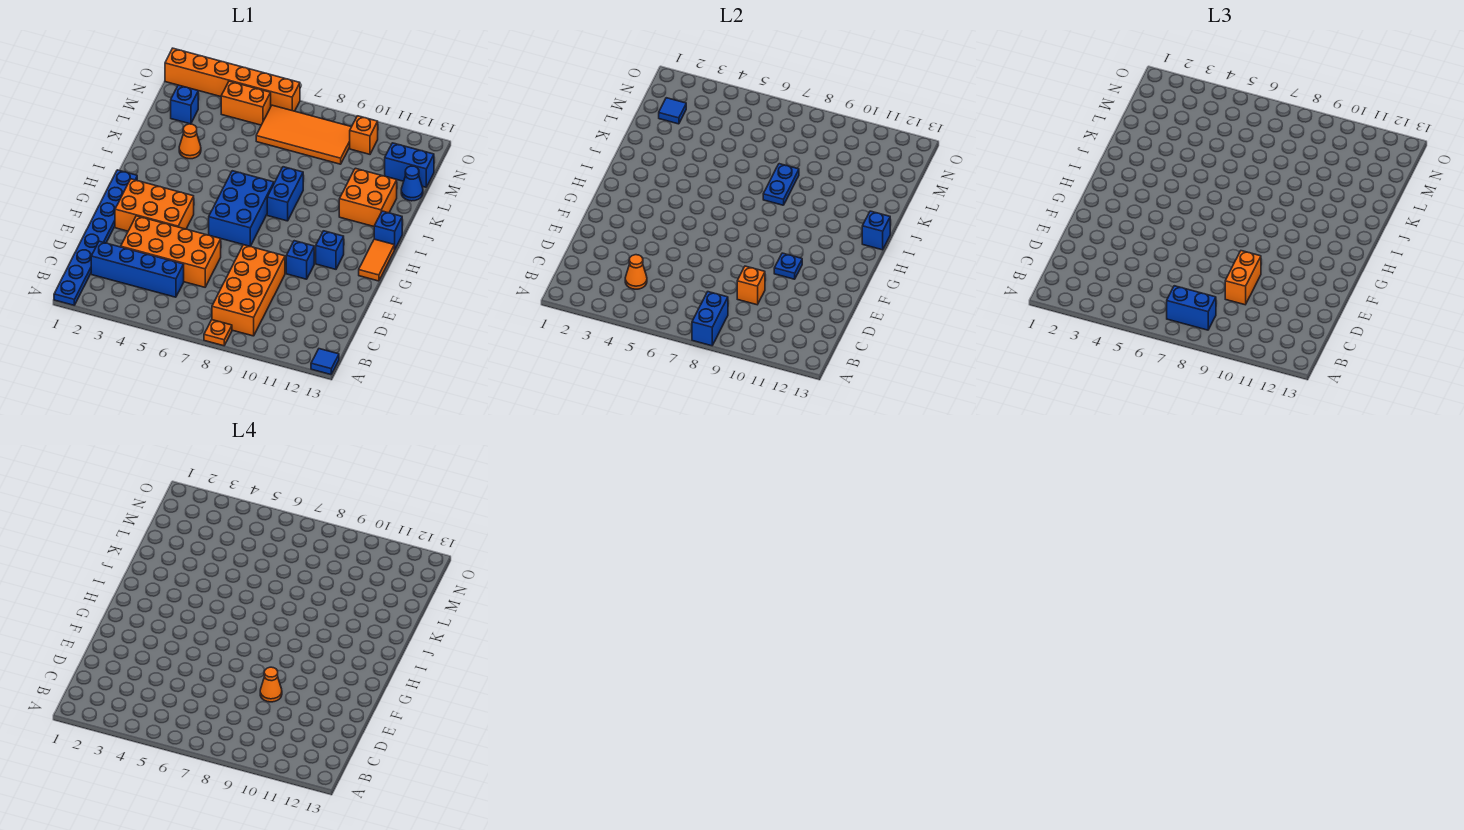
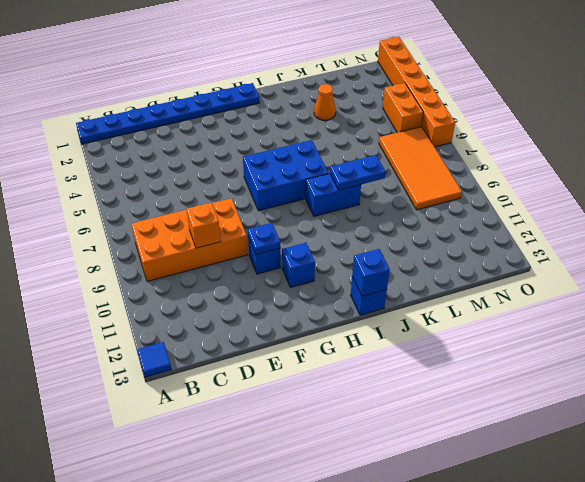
none -> orange 1x1 plate [204,320,232,346]
none -> blue 1x4 brick [91,241,184,297]
none -> orange 2x4 brick [121,216,221,287]
none -> orange 2x3 brick [115,179,194,231]

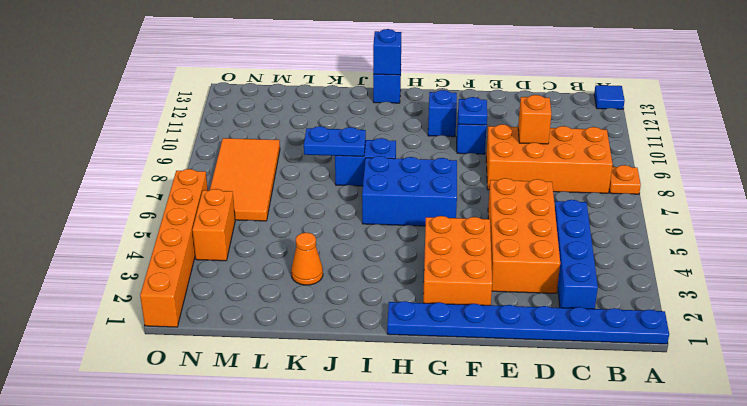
none -> orange 1x2 tile [359,239,394,281]
none -> orange 2x2 brick [339,168,397,226]
none -> blue 1x1 cone [401,166,423,201]
none -> blue 1x1 brick [171,85,198,124]

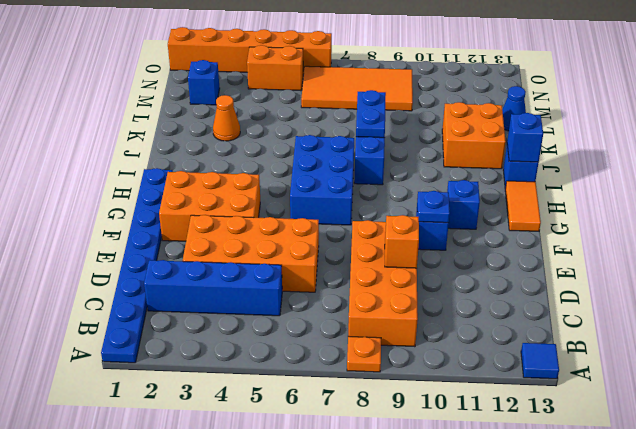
none -> blue 1x2 brick [385,143,434,187]
none -> orange 1x1 brick [350,116,378,154]
none -> blue 1x2 brick [692,292,728,346]
none -> orange 1x1 cone [625,255,647,289]

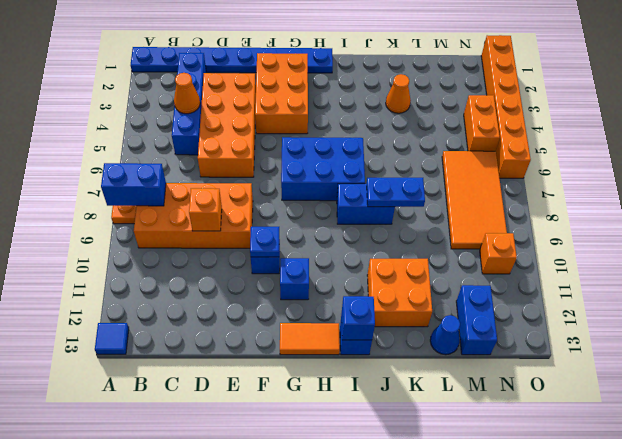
none -> blue 1x1 brick [171,85,198,124]
none -> blue 1x1 tile [659,98,686,124]
none -> blue 1x2 brick [1167,286,1216,330]
none -> orange 1x2 brick [1225,251,1261,305]

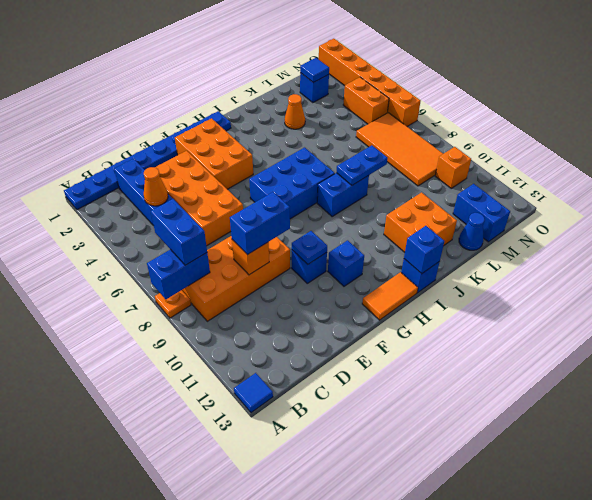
blue 1x2 brick [230,192,290,255] -> orange 1x2 brick [1225,251,1261,305]
none -> orange 1x1 cone [260,667,282,702]

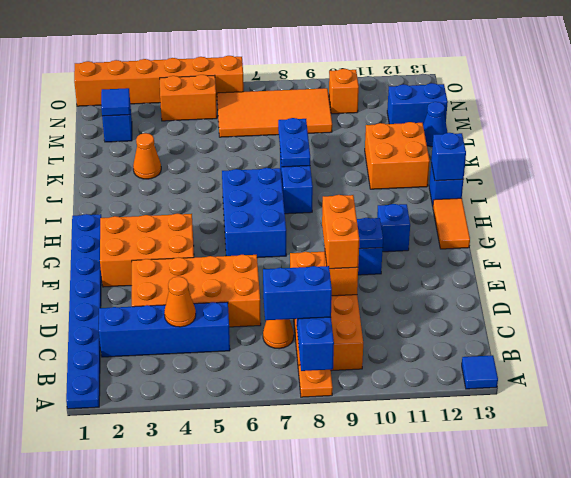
orange 1x1 cone [263,319,294,349] -> orange 1x1 cone moved to [260,667,282,702]

